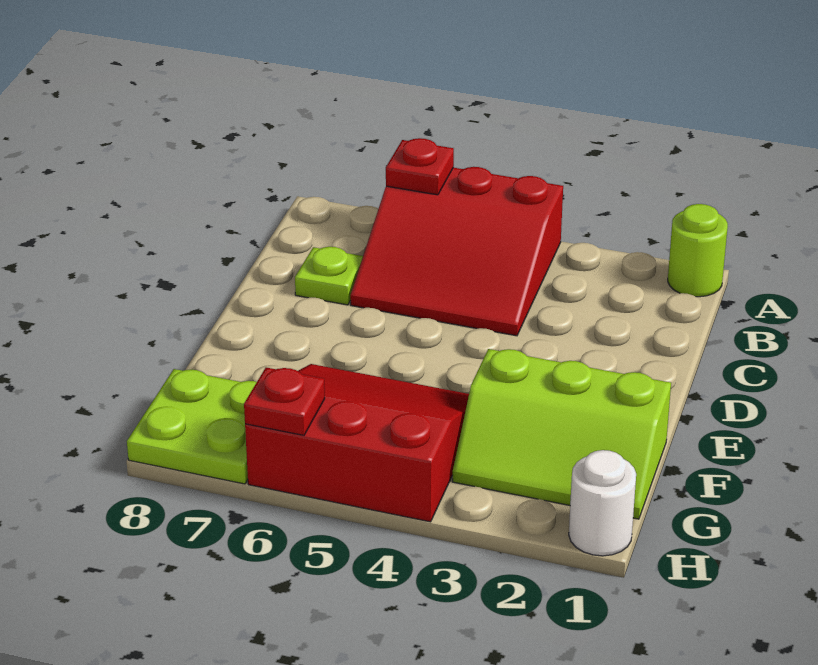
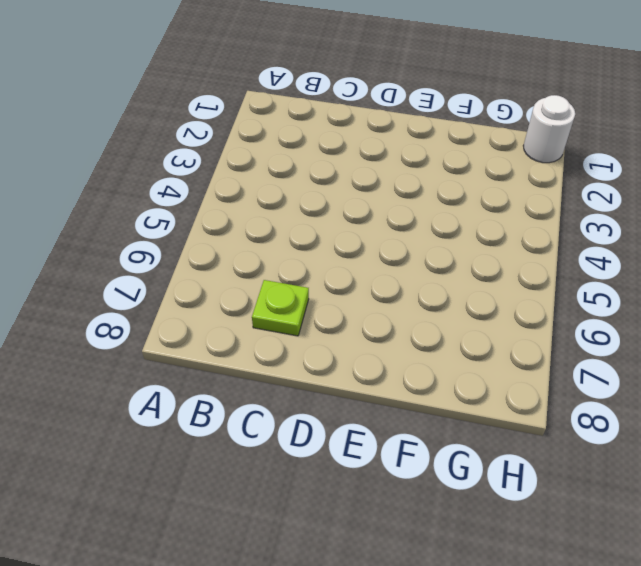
none -> lime 1x1 round brick [668,204,728,297]
none -> red 3x3 slope [350,167,563,336]

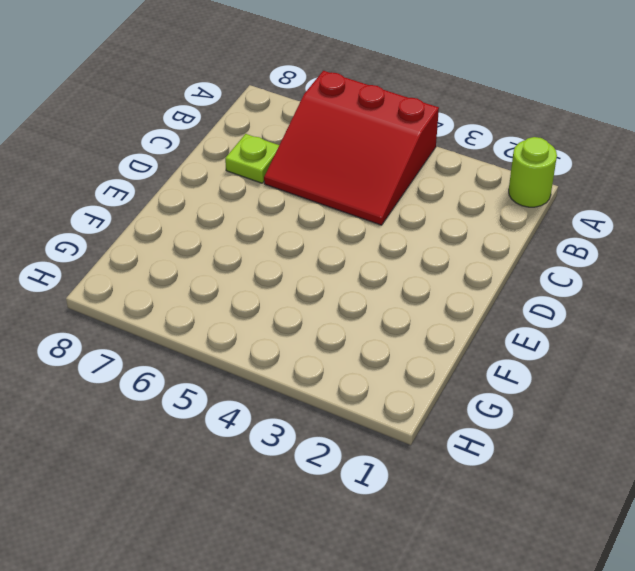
none -> lime 2x3 slope [453,349,671,519]
none -> red 3x3 slope [245,364,469,522]

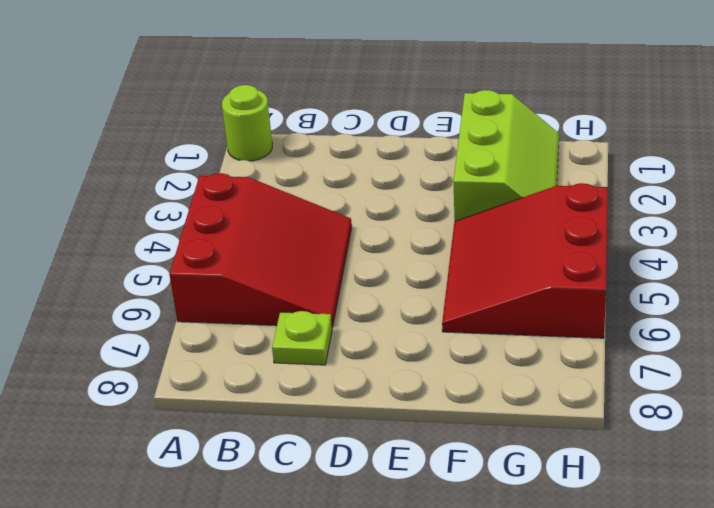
none -> lime 2x2 plate [127,369,257,484]
none -> white 1x1 round brick [569,450,636,556]

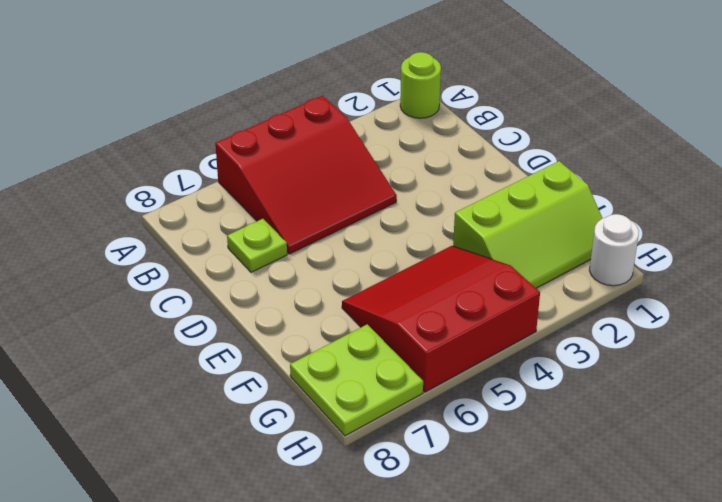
none -> red 1x1 plate [386,138,454,195]
none -> red 1x1 plate [244,368,325,435]

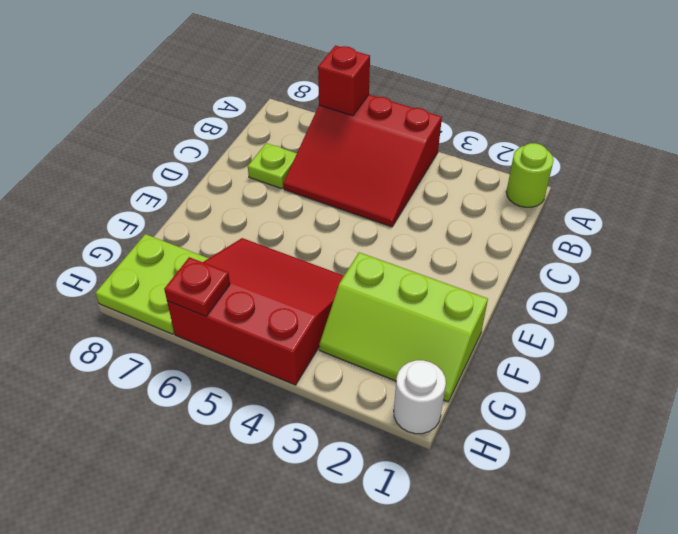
red 1x1 brick [318,46,370,116] -> red 1x1 plate [386,138,454,195]

